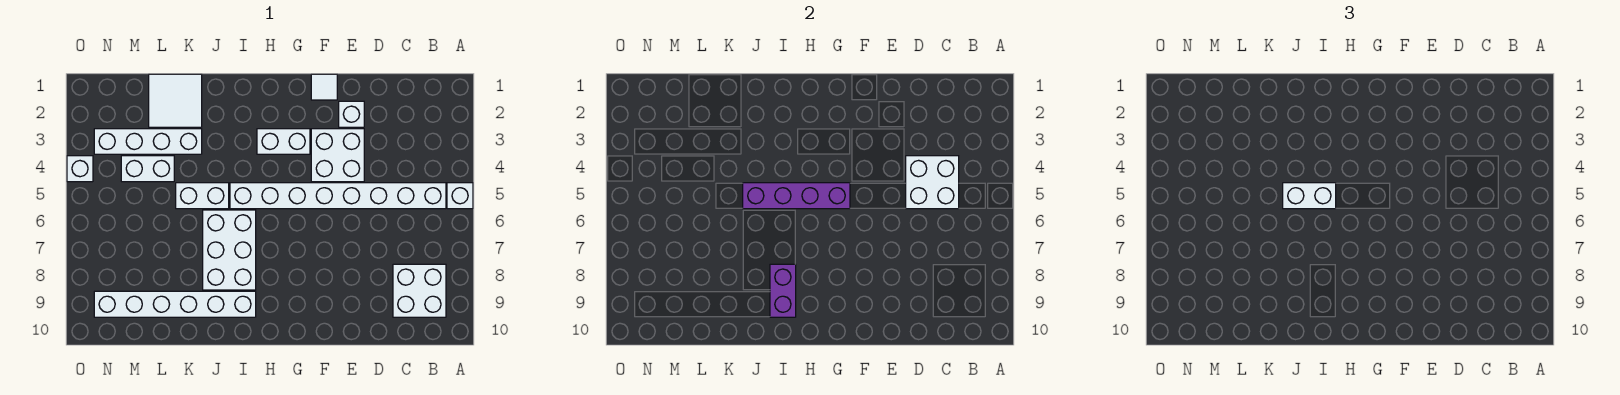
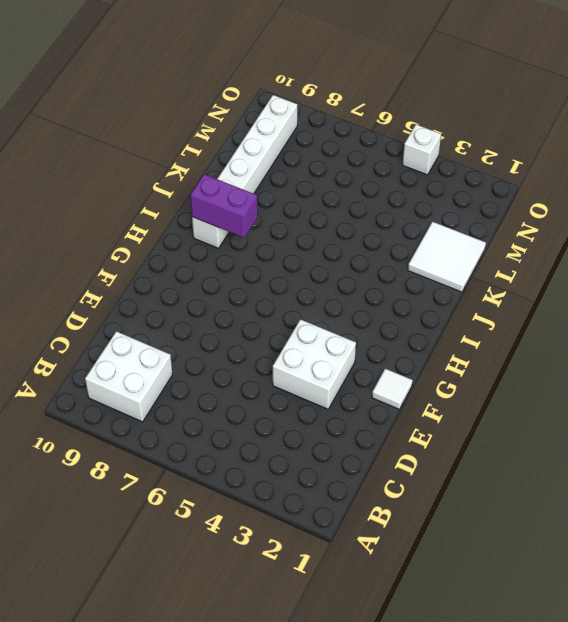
none -> white 1x1 brick [447,183,473,209]
none -> white 1x8 brick [230,183,446,209]
none -> white 1x1 brick [339,101,364,127]

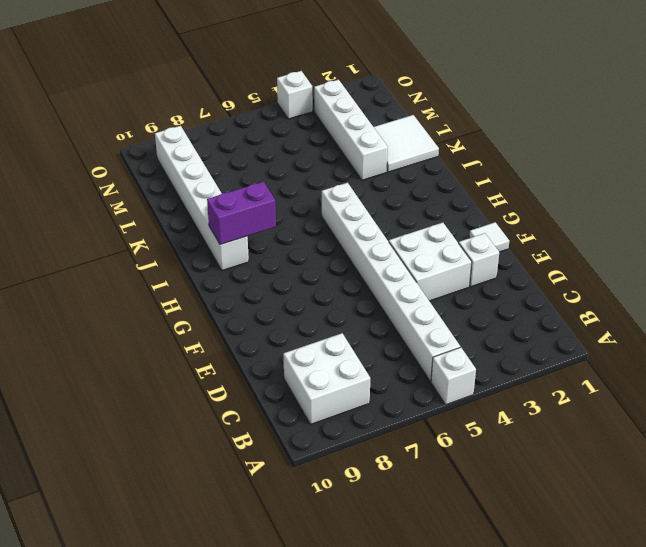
none -> white 1x2 brick [257,129,310,154]
none -> white 2x3 brick [203,210,256,290]
none -> white 1x2 brick [176,183,229,209]

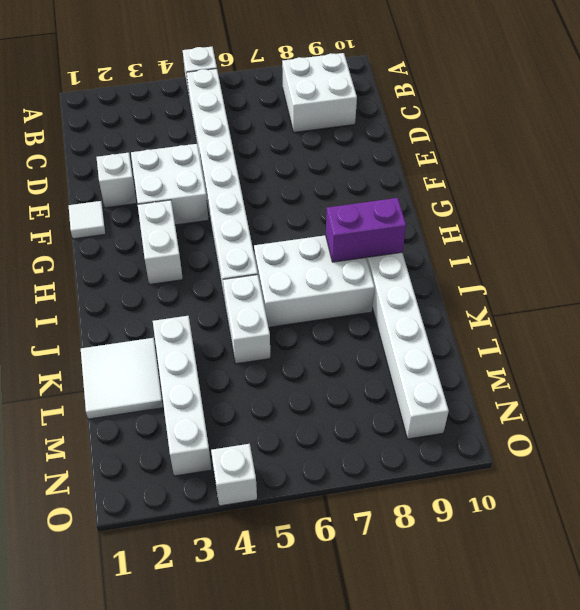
none -> white 1x2 brick [121,156,174,182]
none -> white 2x2 brick [906,156,959,209]
none -> purple 1x4 brick [743,183,850,209]

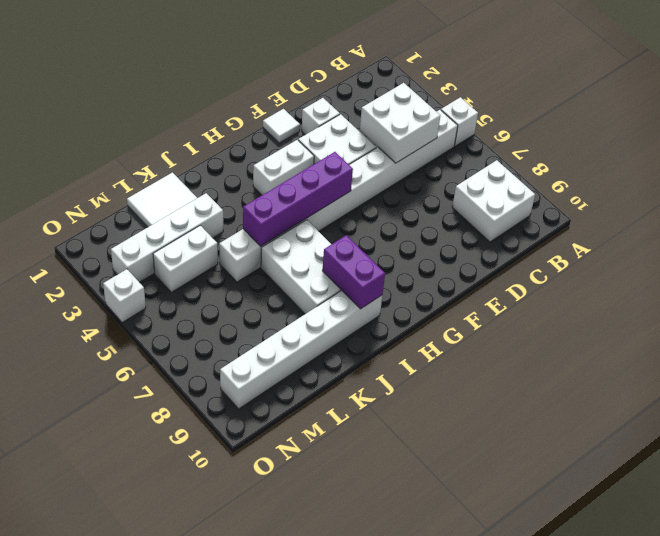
none -> white 1x2 brick [1283,183,1336,209]

